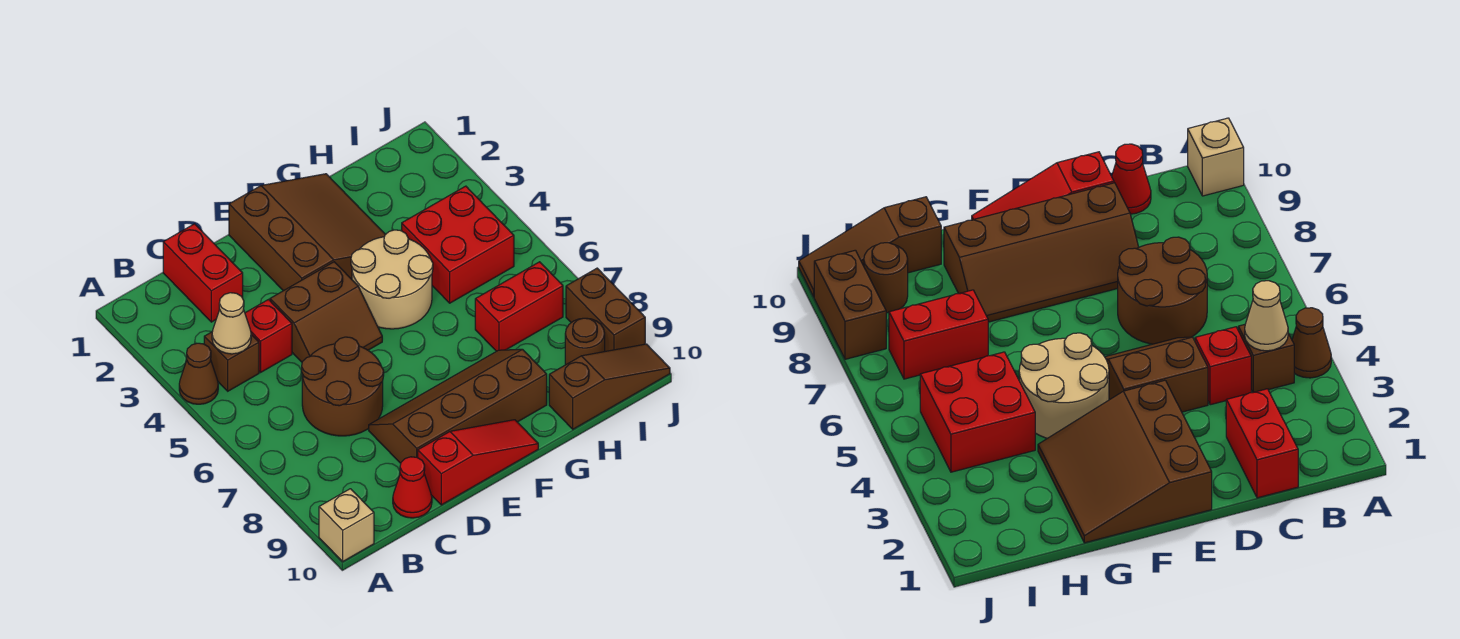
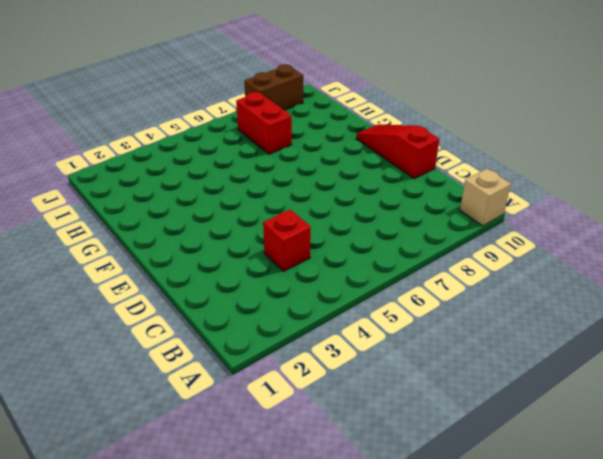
none -> brown 1x1 cone [179,343,218,404]
none -> brown 1x1 brick [204,332,259,391]
none -> red 1x2 brick [163,224,243,322]

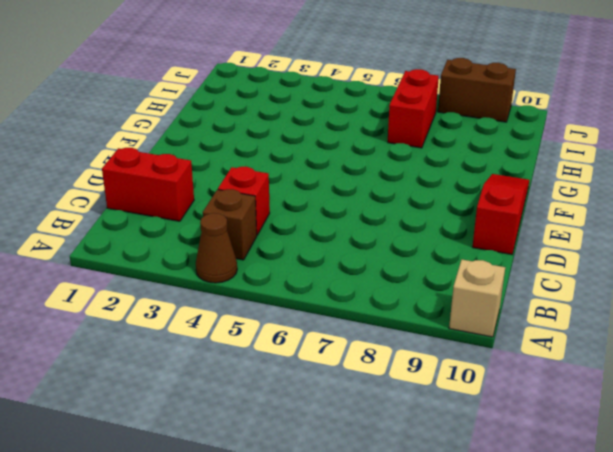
none -> brown 2x2 round brick [302,337,384,436]
none -> red 1x1 cone [393,457,432,518]
none -> brown 2x2 slope [270,262,382,362]

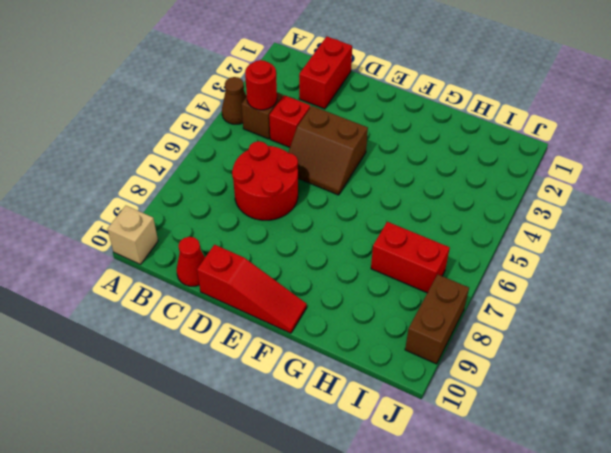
red 1x1 round brick [245,60,277,110] -> tan 1x1 cone [212,293,251,354]
red 2x2 round brick [232,141,298,220] -> brown 2x2 round brick [302,337,384,436]
none -> brown 2x4 slope [369,349,547,463]
none -> brown 3x3 slope [229,174,386,291]
none -> tan 2x2 round brick [351,230,433,329]

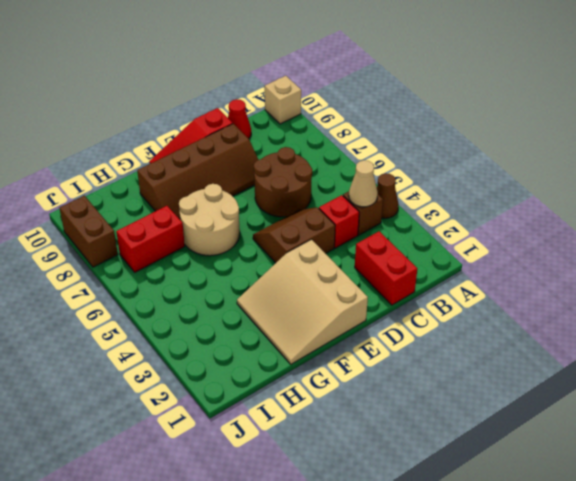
tan 3x3 slope [237,239,368,364] -> brown 3x3 slope [229,174,386,291]
tan 2x2 round brick [179,184,240,256] -> tan 2x2 round brick moved to [351,230,433,329]
none -> red 2x2 brick [402,186,514,303]
none -> brown 1x3 slope [549,344,670,429]
none -> brown 1x1 round brick [565,318,605,365]

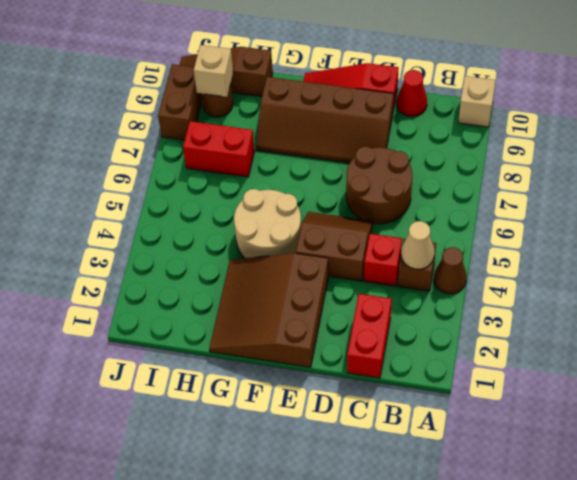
tan 1x1 brick [194,45,233,97] -> none
none -> red 2x2 brick [402,186,514,303]

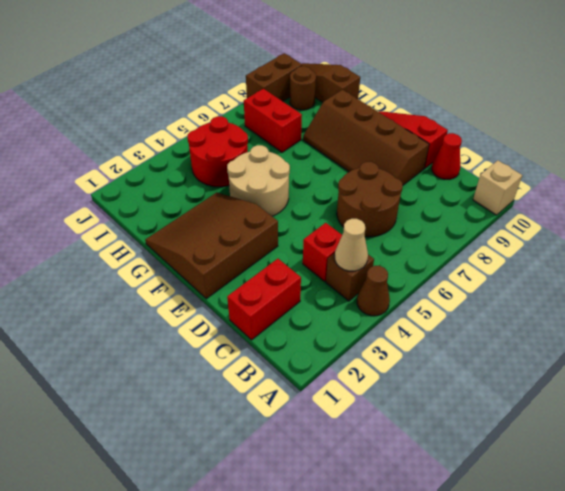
red 2x2 round brick [187,116,248,187] -> red 2x2 brick [402,186,514,303]
none -> brown 2x2 slope [270,262,382,362]

